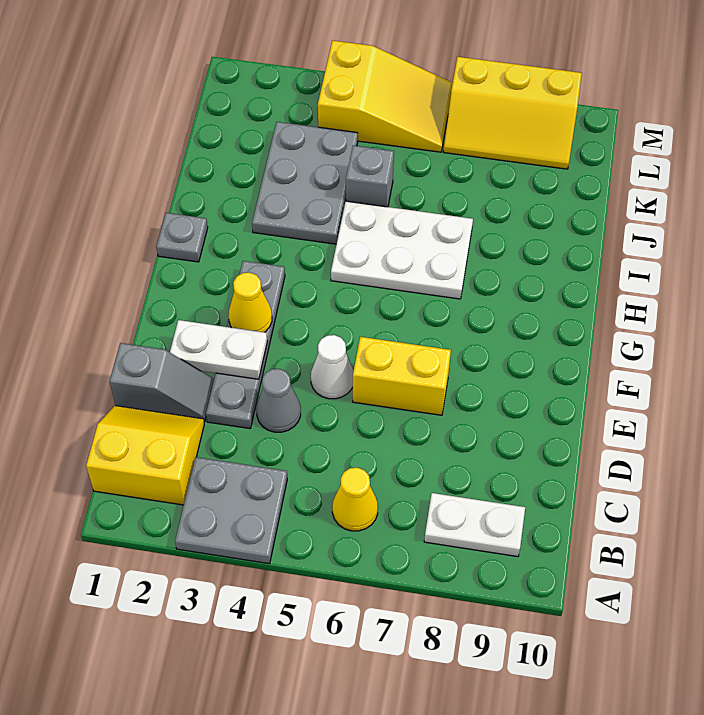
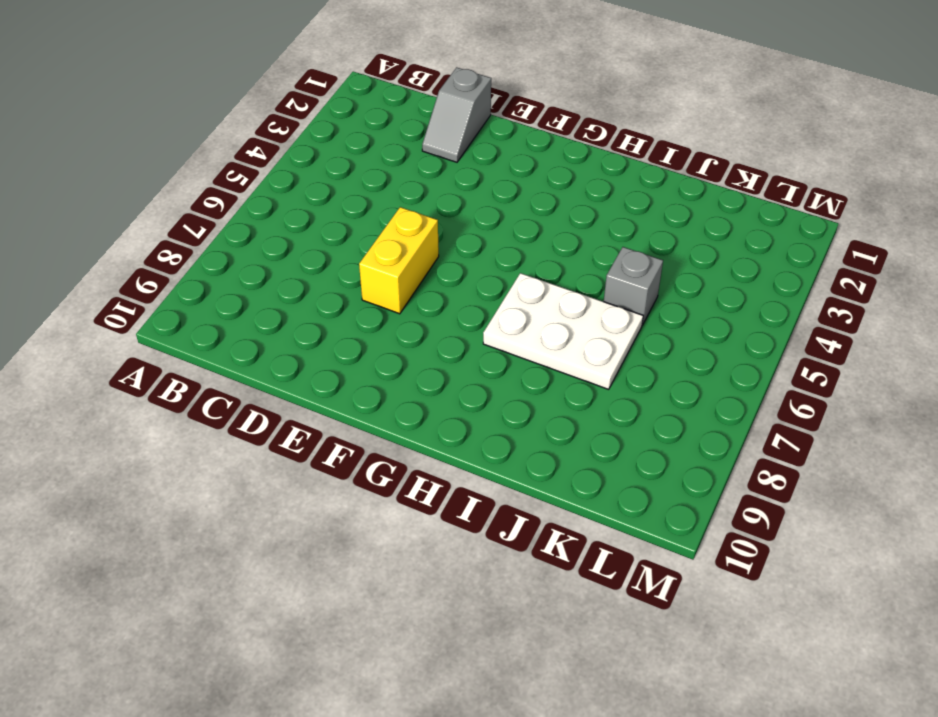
white 2x3 plate [483,273,643,389] -> white 2x3 plate turned to [331,201,473,299]
none -> grey 2x2 plate [175,457,287,564]
none -> yellow 2x2 slope [86,406,204,505]
none -> yellow 1x1 cone [332,468,378,531]

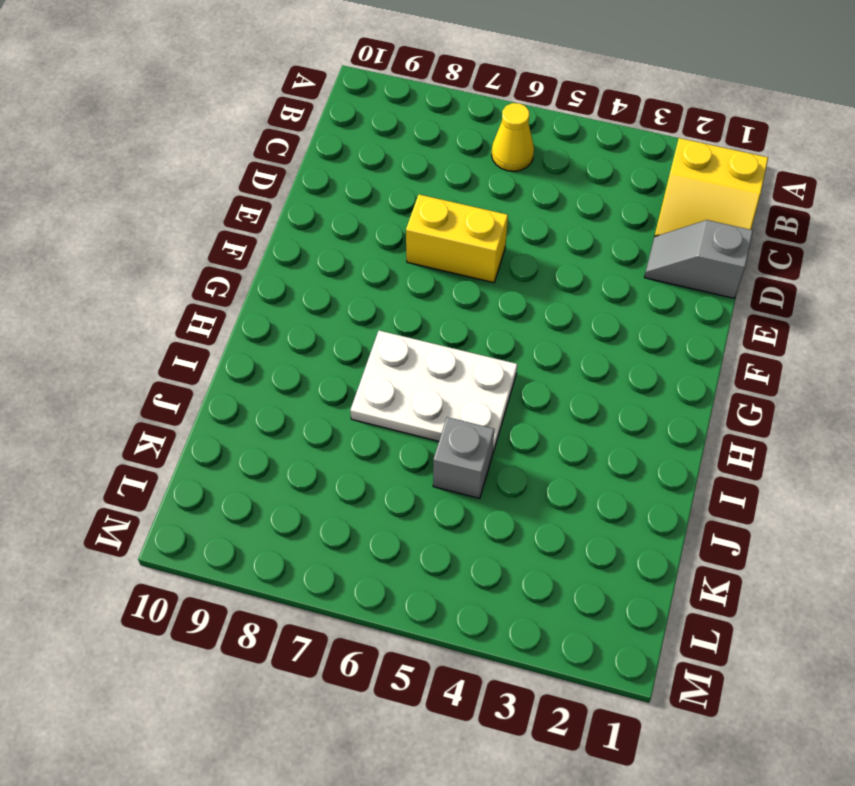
none -> grey 2x2 plate [175,457,287,564]
none -> white 1x2 plate [424,493,525,557]
none -> grey 1x4 plate [206,261,285,428]

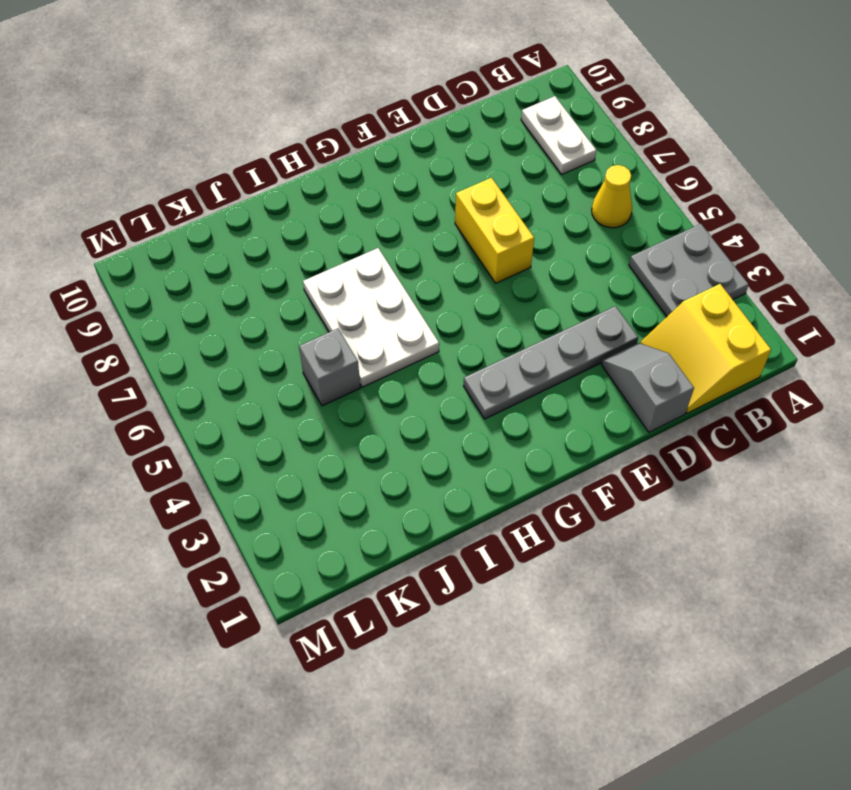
none -> grey 1x1 cone [256,369,301,432]
none -> white 1x1 cone [311,335,354,399]
none -> grey 1x1 plate [156,213,208,262]

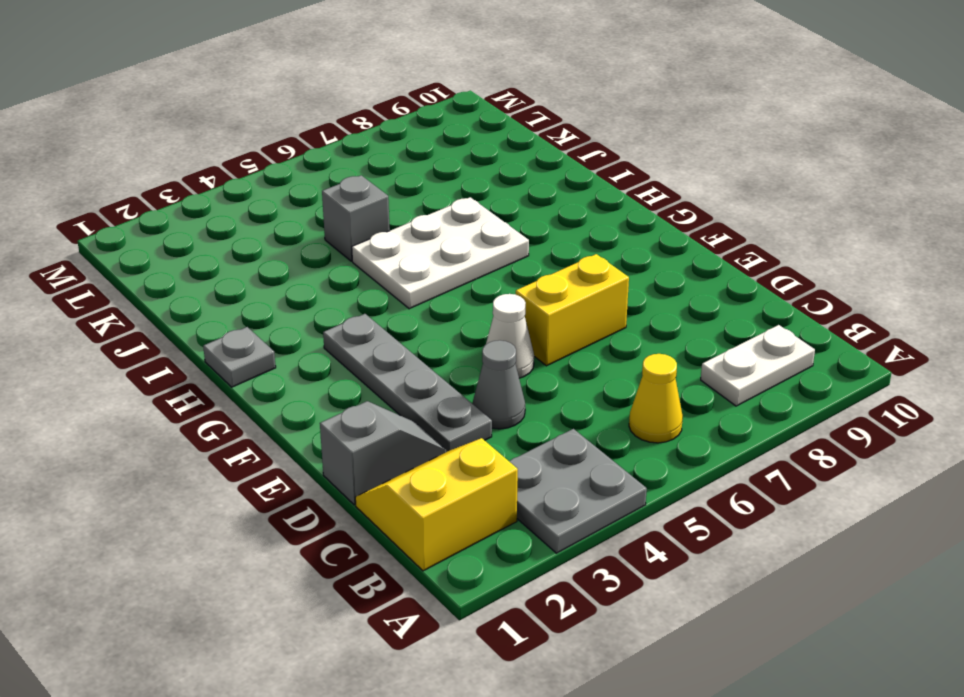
none -> grey 2x3 plate [252,122,358,244]
none -> yellow 2x3 slope [318,41,453,152]
none -> yellow 2x3 slope [444,57,582,169]

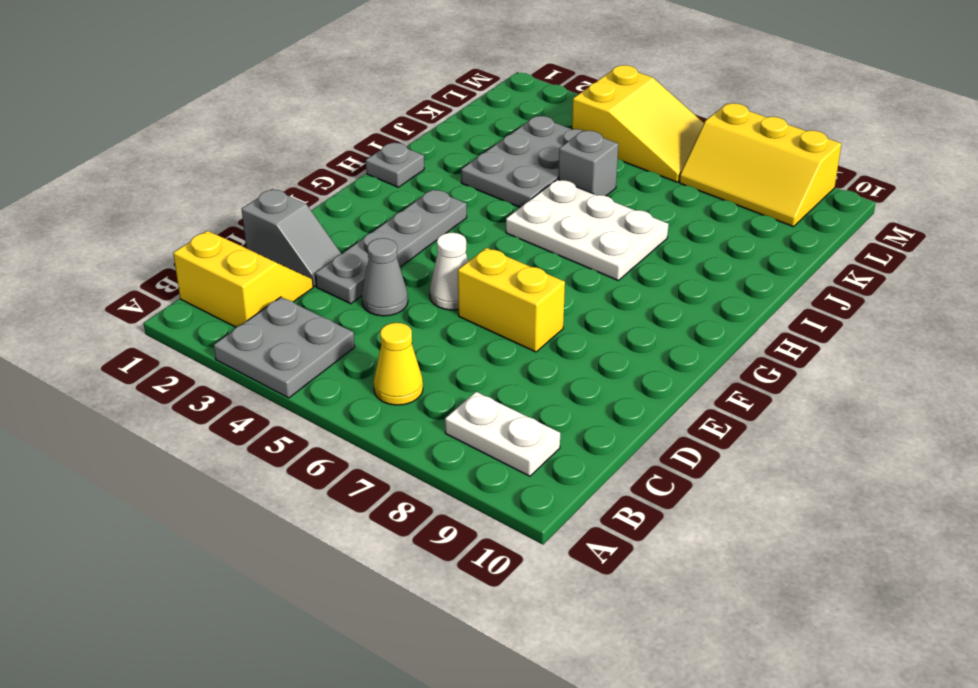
none -> white 1x2 plate [170,320,267,379]
none -> yellow 1x1 cone [228,272,272,332]

